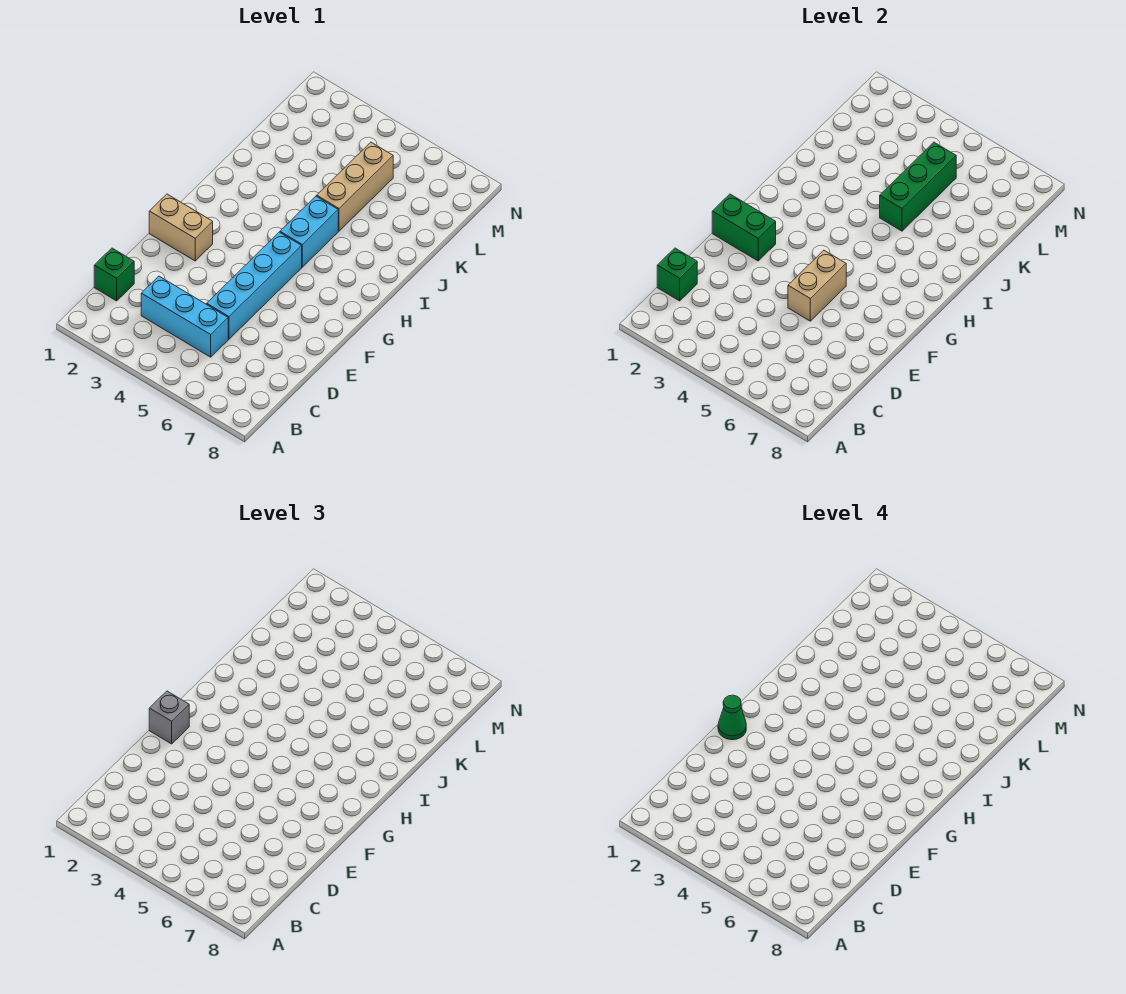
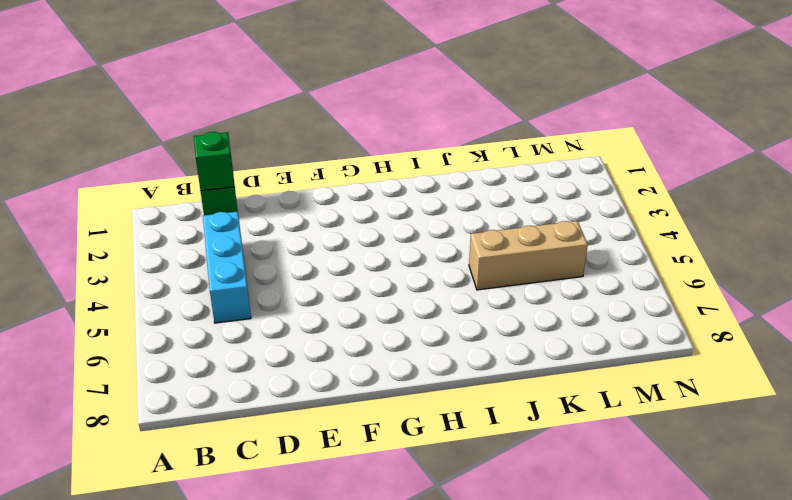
none -> cyan 1x4 brick [207,232,302,339]
none -> tan 1x2 brick [149,194,213,261]
none -> cyan 1x2 brick [280,196,338,267]

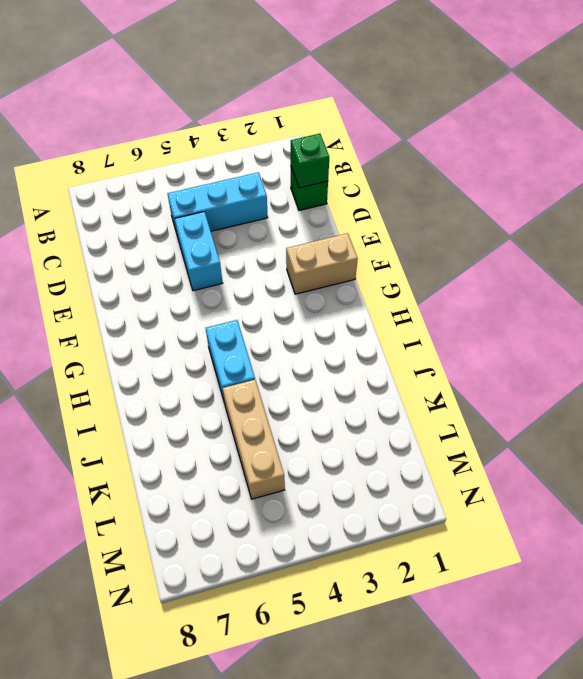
cyan 1x2 brick [175,212,222,291] -> cyan 1x4 brick [207,232,302,339]
none -> tan 1x2 brick [788,250,846,321]
none -> green 1x2 brick [712,194,776,261]
none -> green 1x3 brick [880,142,956,231]

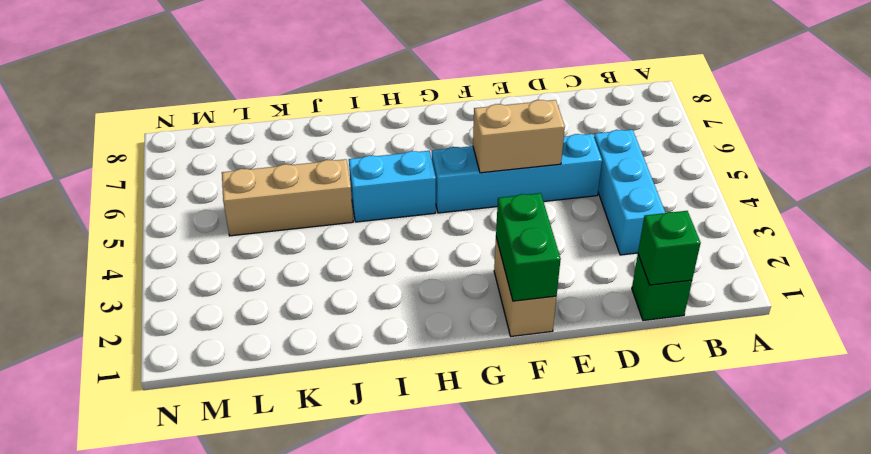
none -> green 1x3 brick [880,142,956,231]
none -> grey 1x1 brick [149,691,189,744]
none -> green 1x1 cone [718,695,746,740]

